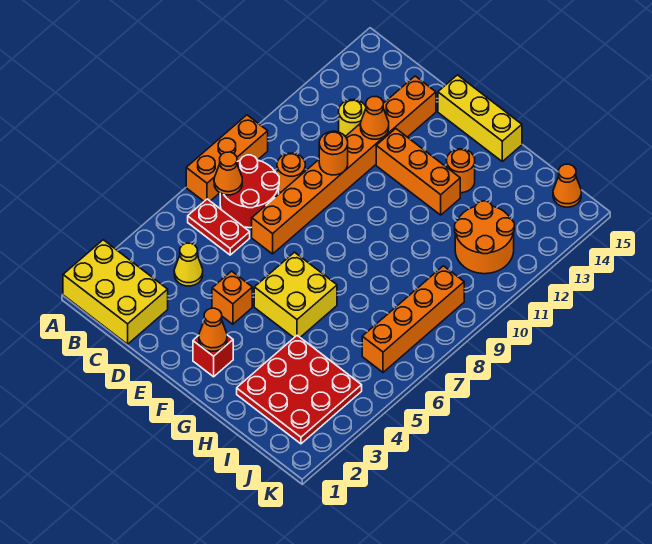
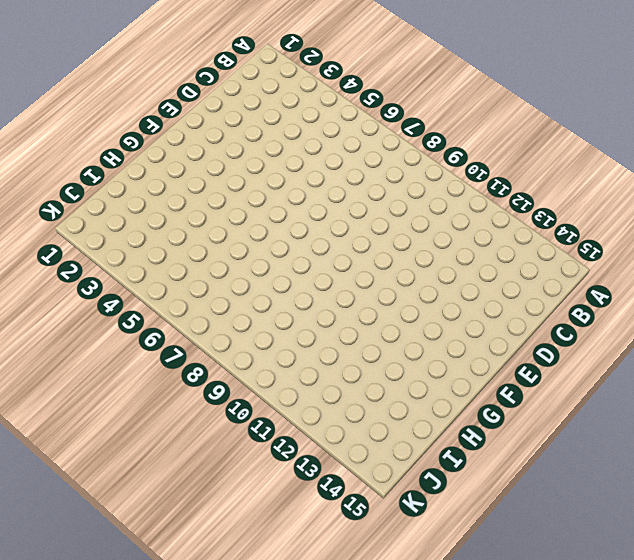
none -> yellow 2x3 brick [63,240,168,344]
none -> orange 1x3 brick [186,115,268,201]
none -> red 1x2 plate [188,199,250,255]

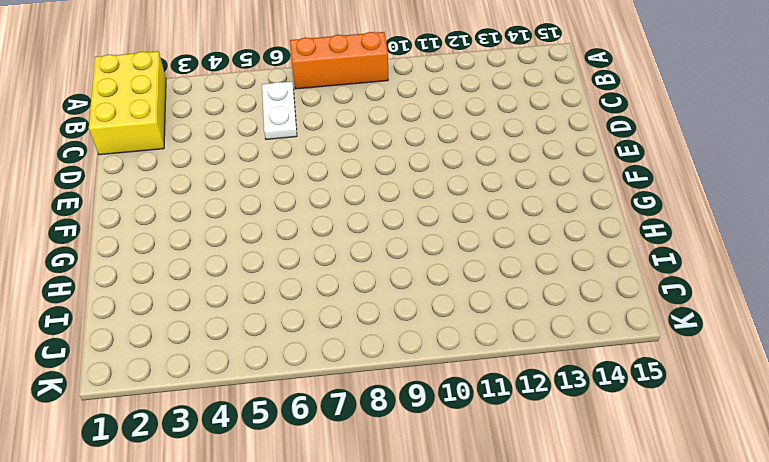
white 1x2 plate [262,82,297,139] -> red 1x2 plate [188,199,250,255]
none -> red 2x2 round brick [220,155,279,228]
none -> yellow 1x1 cone [174,243,203,286]
none -> orange 1x1 round brick [277,153,305,193]

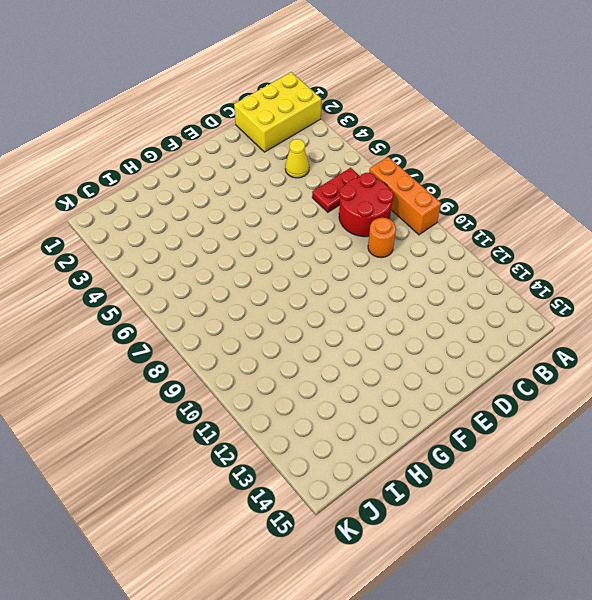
none -> yellow 1x1 round brick [339,100,366,136]
none -> orange 1x8 brick [252,76,436,254]
none -> orange 1x1 brick [212,271,252,324]

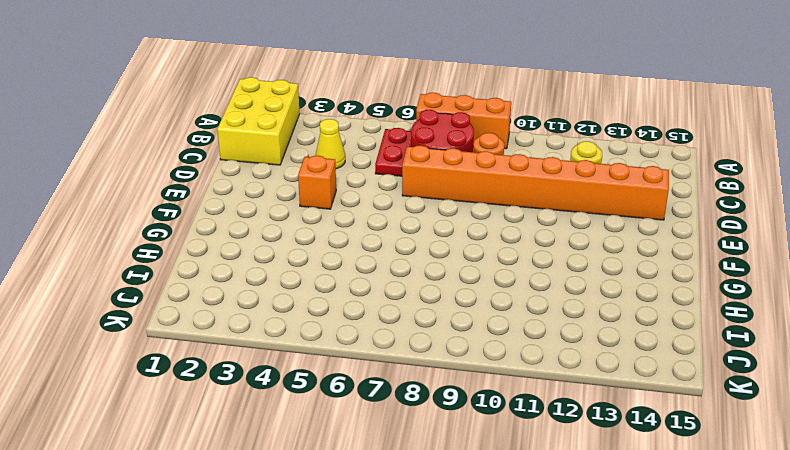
none -> orange 1x3 brick [376,129,460,215]
none -> yellow 1x3 brick [438,75,522,161]
none -> red 1x1 brick [193,335,233,377]

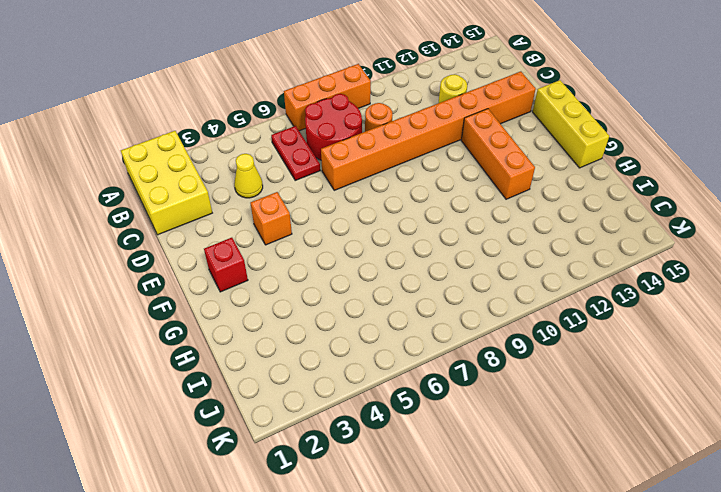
none -> yellow 2x2 brick [254,252,337,338]
none -> orange 1x1 round brick [447,149,475,193]
none -> red 3x3 plate [237,335,362,444]

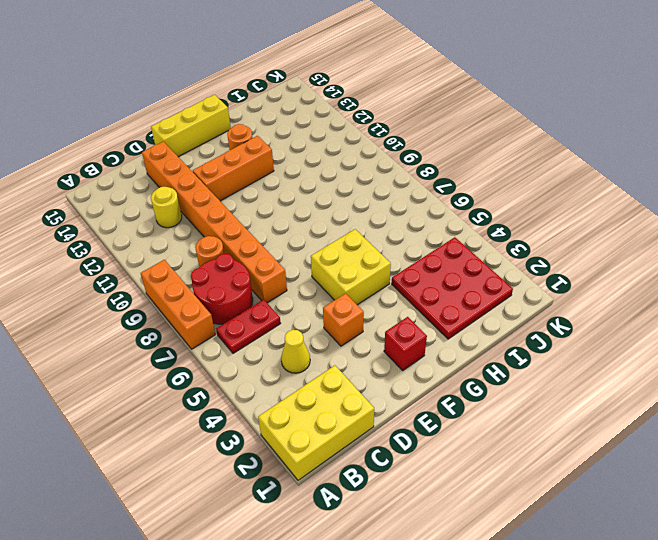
none -> orange 2x2 round brick [455,201,514,274]
none -> orange 1x4 brick [362,266,464,372]
none -> orange 1x1 cone [553,164,581,207]

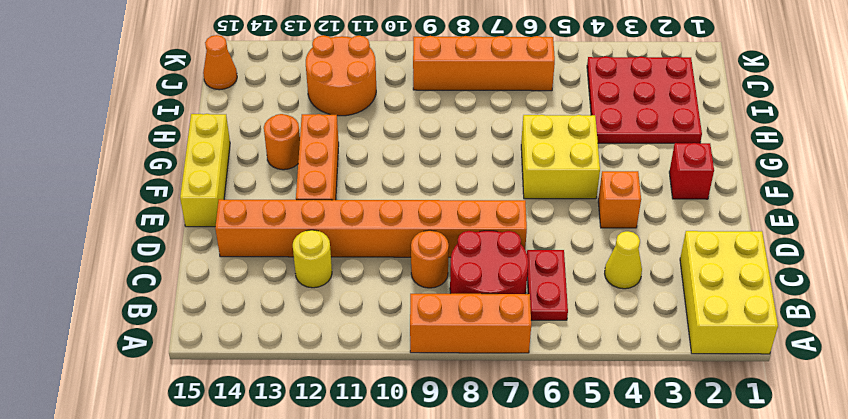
none -> orange 1x1 cone [214,152,242,195]
none -> orange 1x1 round brick [319,131,348,175]
none -> orange 1x1 cone [360,96,389,139]

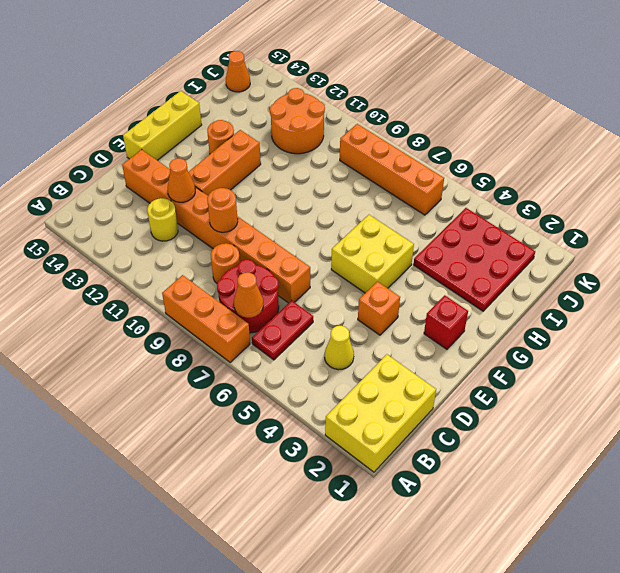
none -> orange 1x1 cone [199,308,227,351]

